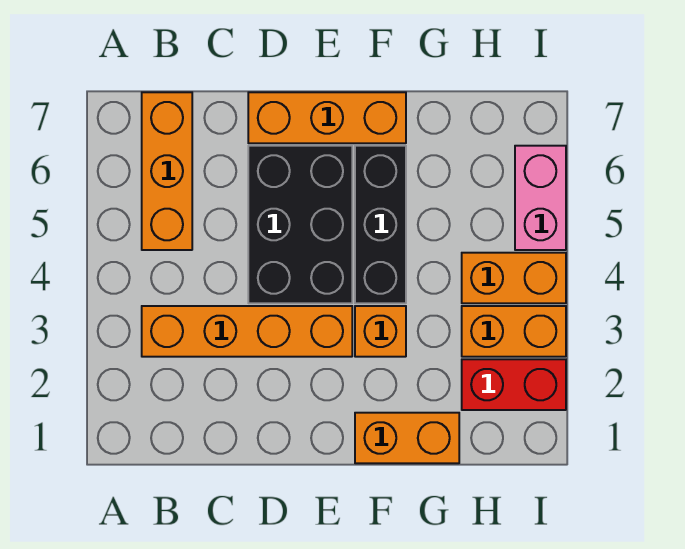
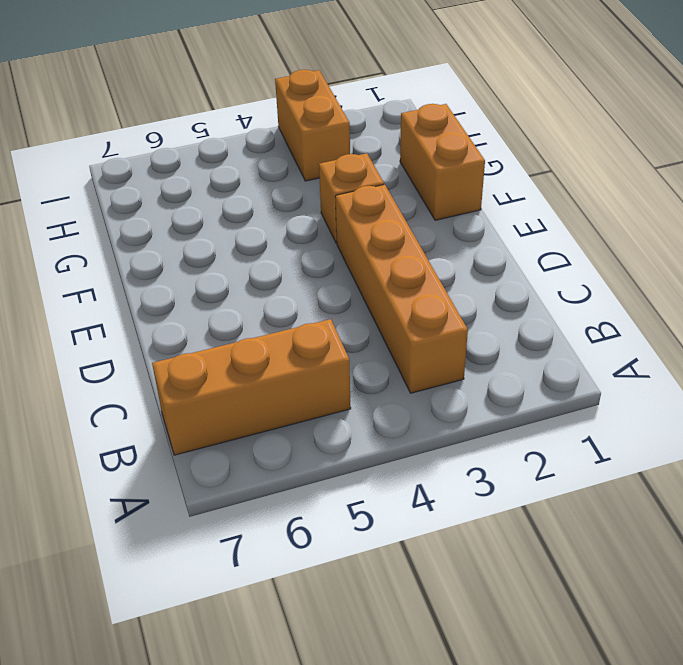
none -> black 2x3 brick [248,146,352,303]
none -> orange 1x3 brick [248,92,406,143]

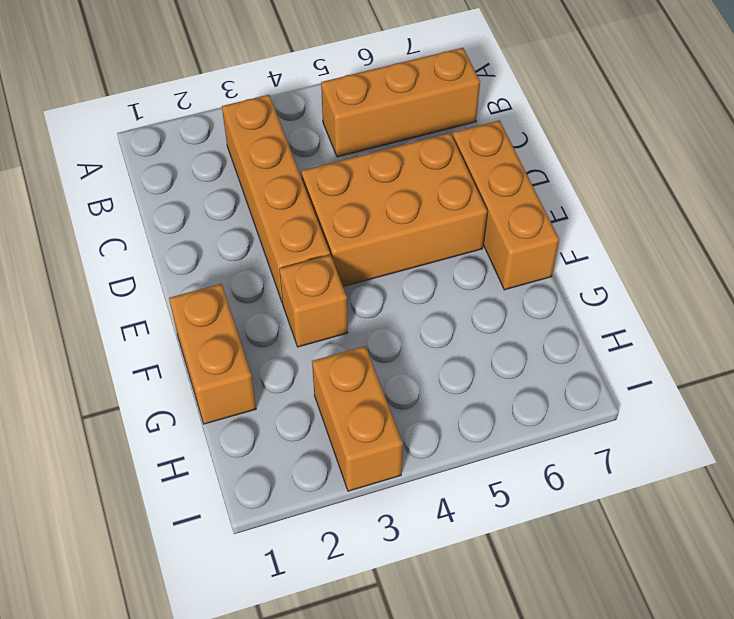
orange 2x3 brick [301,133,487,287] -> black 2x3 brick [248,146,352,303]
none -> black 1x3 brick [355,146,406,303]
none -> red 1x2 brick [462,359,566,410]

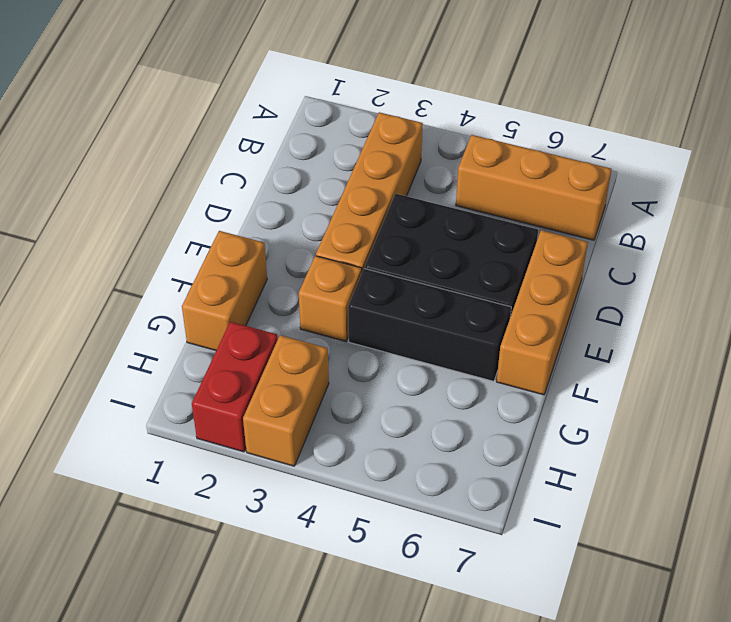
none -> orange 1x2 brick [462,253,566,303]
none -> pink 1x2 brick [515,146,566,250]

